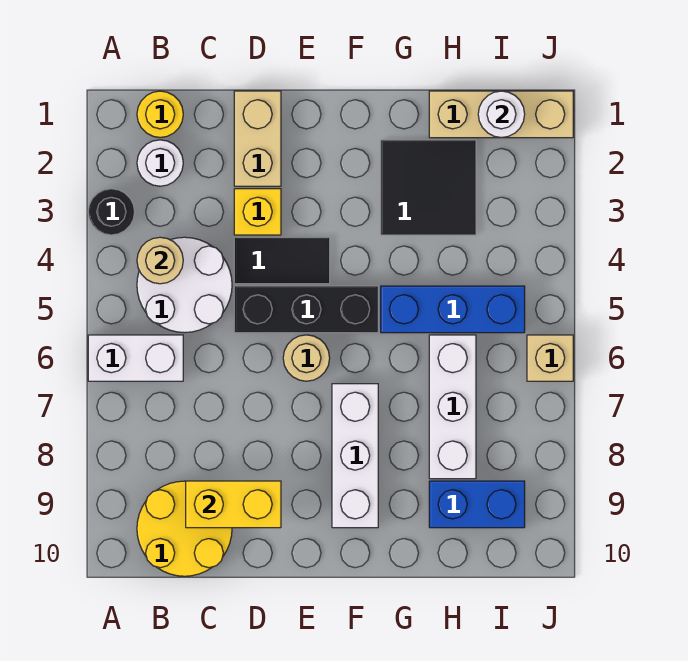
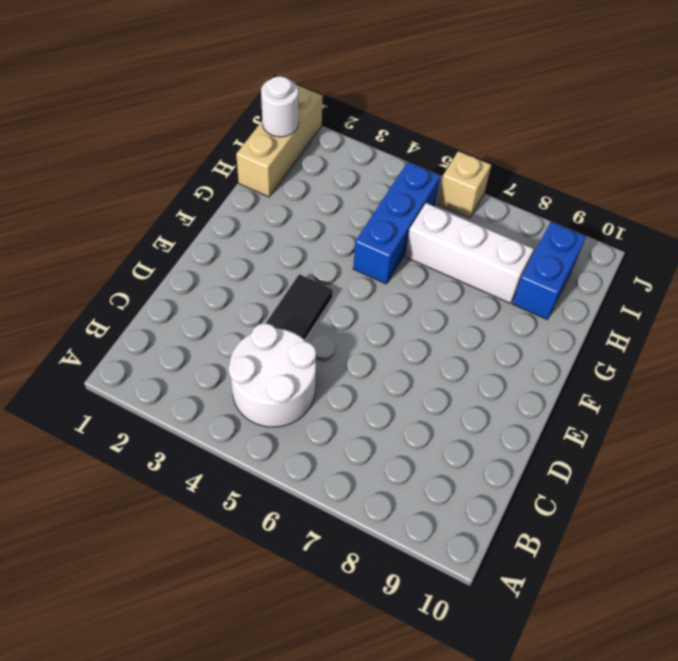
none -> black 1x1 round brick [88,189,135,235]
none -> white 1x2 brick [88,335,183,381]
none -> yellow 1x1 round brick [137,91,183,137]

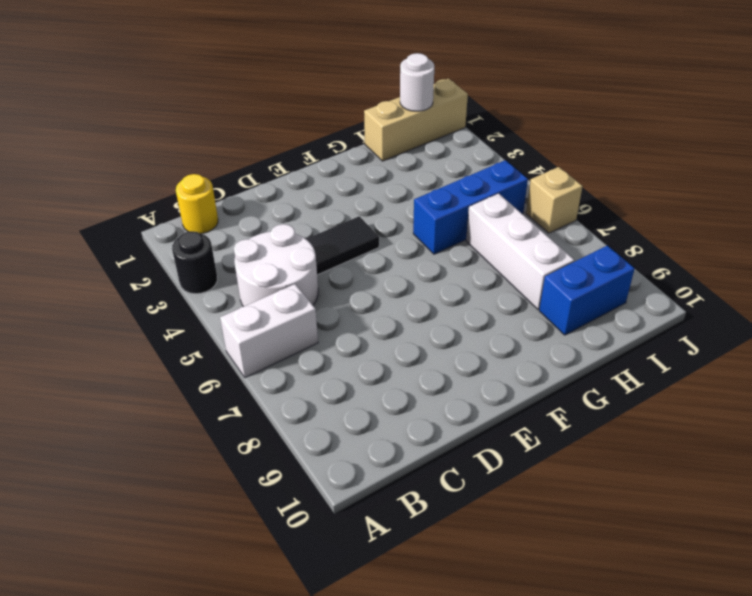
none -> white 1x1 round brick [137,140,183,186]
none -> yellow 2x2 round brick [137,481,232,576]
none -> tan 1x2 brick [234,91,281,186]

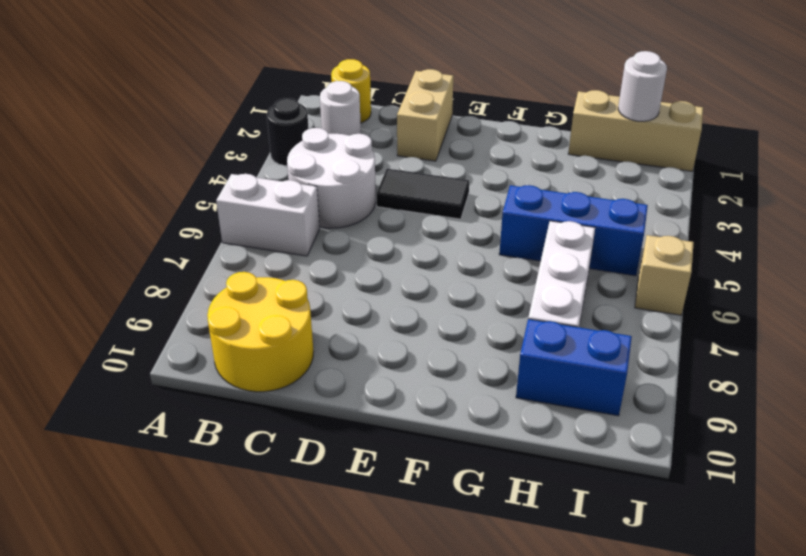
none -> yellow 1x1 brick [234,189,281,235]
none -> black 1x3 brick [234,286,378,333]
none -> tan 1x1 round brick [283,335,330,381]

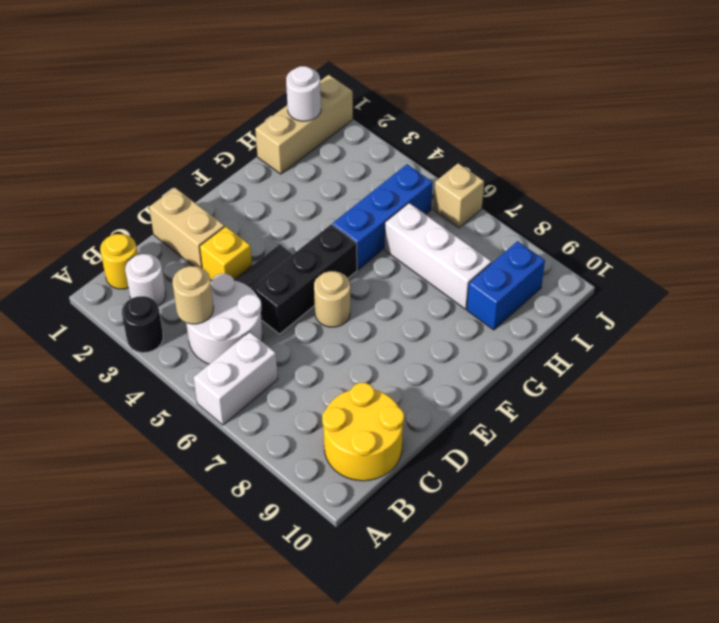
none -> white 1x3 brick [332,384,378,528]
none -> black 2x2 tile [381,140,476,235]
none -> yellow 1x2 brick [186,481,281,528]

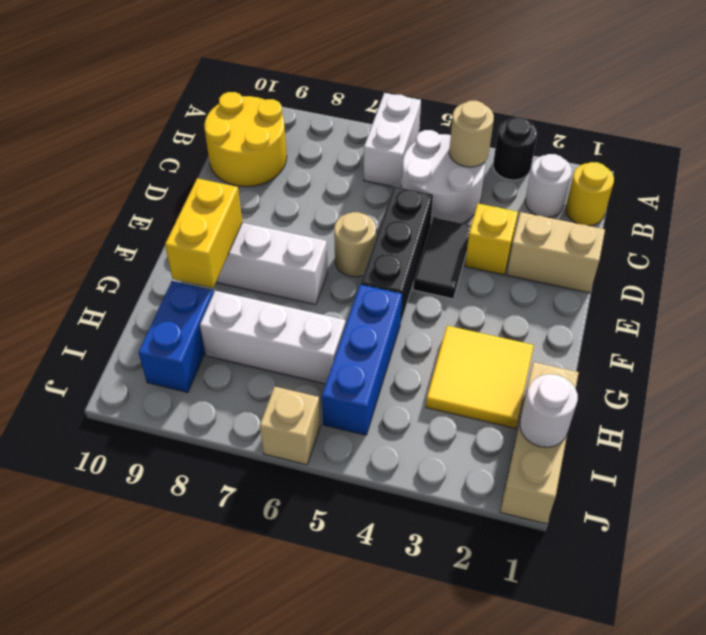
yellow 1x2 brick [165,178,242,288] -> yellow 1x2 brick moved to [186,481,281,528]
yellow 2x2 tile [426,326,534,428] -> black 2x2 tile [381,140,476,235]

